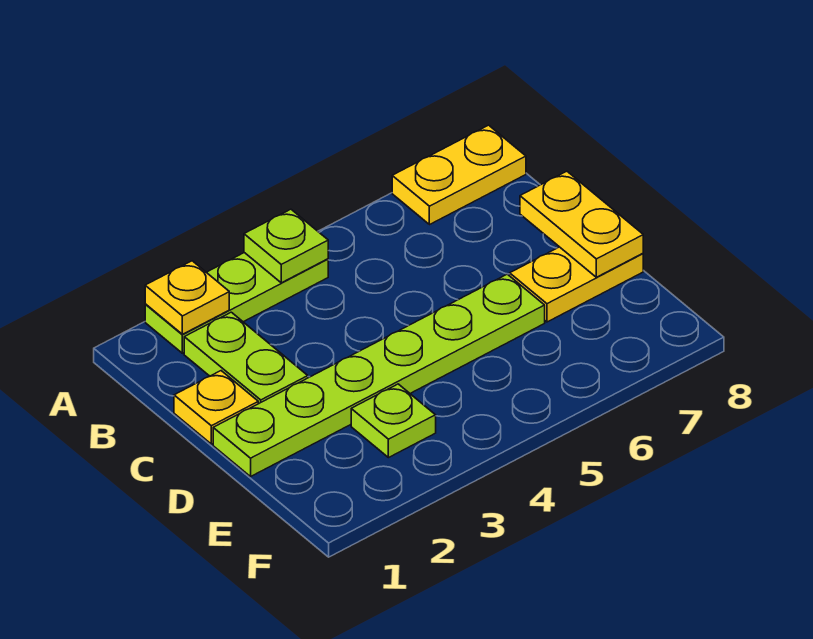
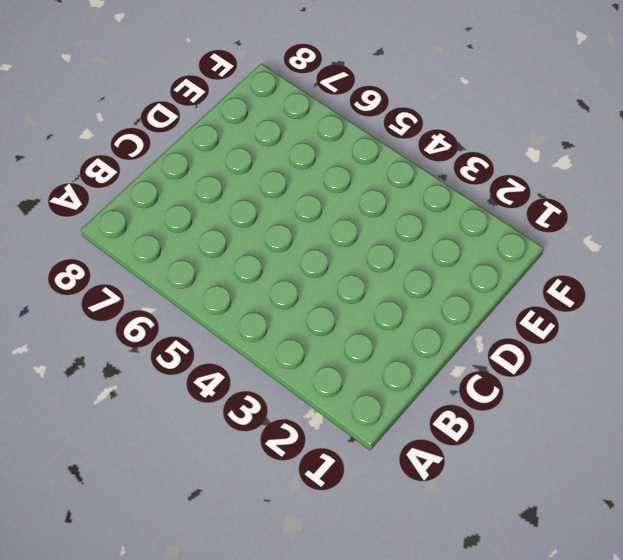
none -> lime 1x3 plate [145,253,328,353]
none -> yellow 1x2 plate [392,125,526,225]

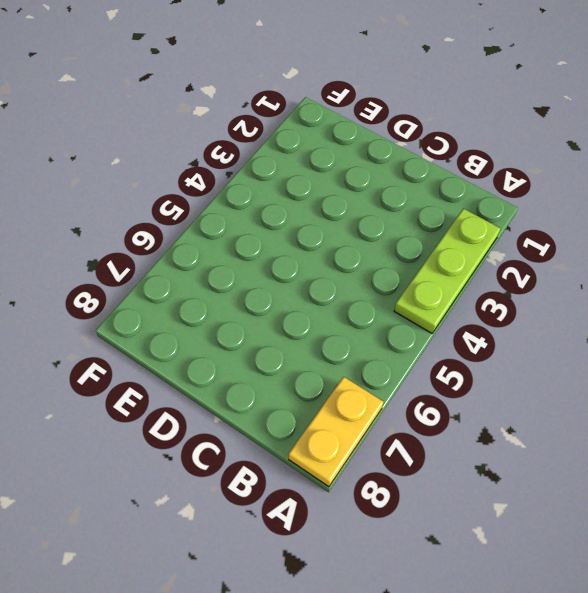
none -> lime 1x2 plate [184,312,308,404]
none -> yellow 1x1 plate [174,371,258,444]

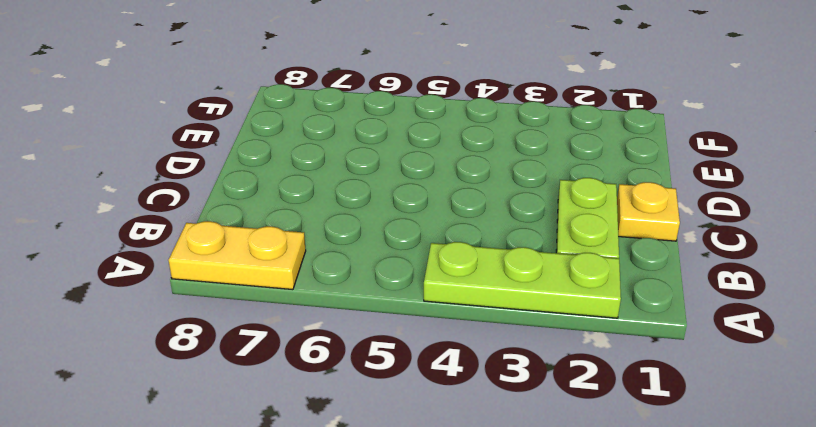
none -> lime 1x6 plate [213,274,545,477]
none -> yellow 1x2 plate [510,247,643,322]

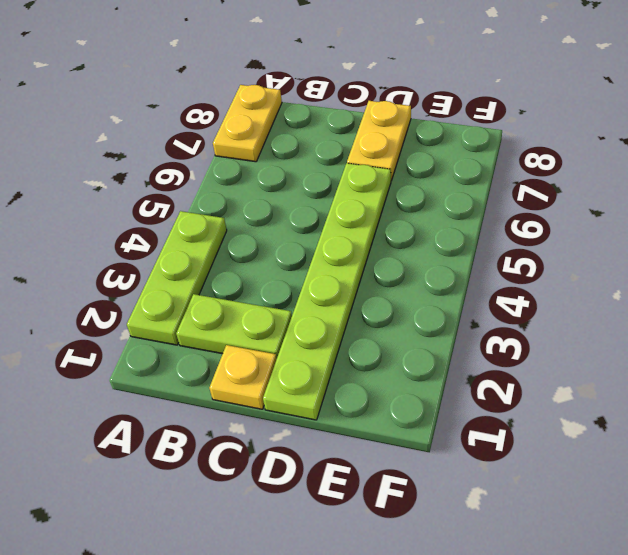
none -> lime 1x1 plate [351,384,436,458]
none -> yellow 1x1 plate [145,261,229,334]

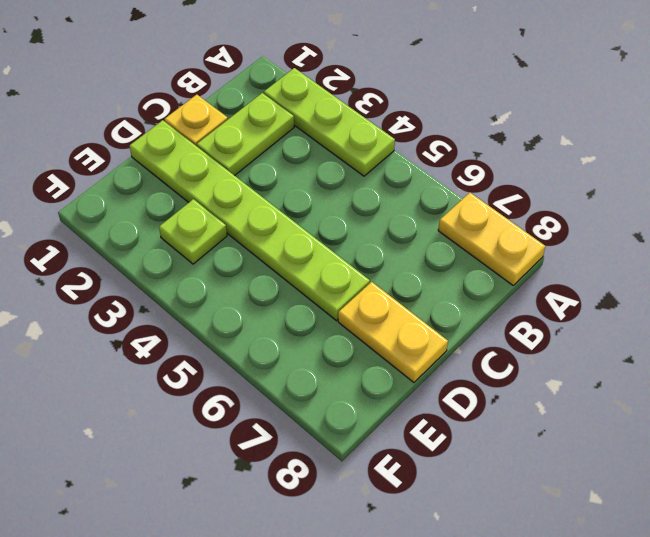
none -> yellow 1x1 plate [145,261,229,334]
none -> lime 1x1 plate [244,209,328,283]

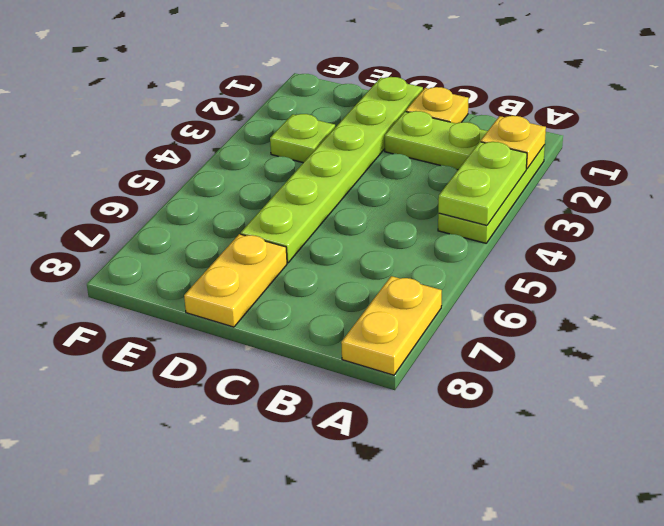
lime 1x2 plate [438,142,527,225] -> lime 1x1 plate [244,209,328,283]
none -> yellow 1x2 plate [520,171,643,277]

